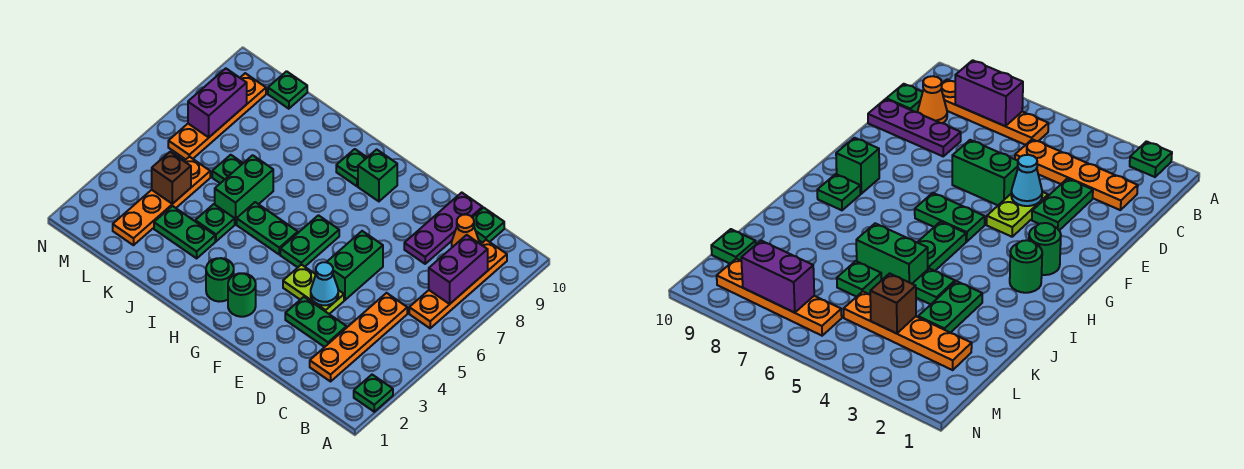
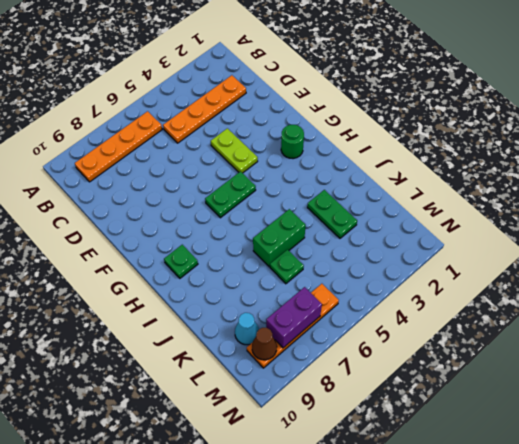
cyan 1x1 cone [235,313,259,345] -> cyan 1x1 cone moved to [311,262,338,305]
brown 1x1 cone [252,328,277,360] -> none
none -> green 1x1 plate [354,375,393,412]
none -> orange 1x1 cone [452,215,479,247]
none -> green 1x1 plate [472,208,504,243]

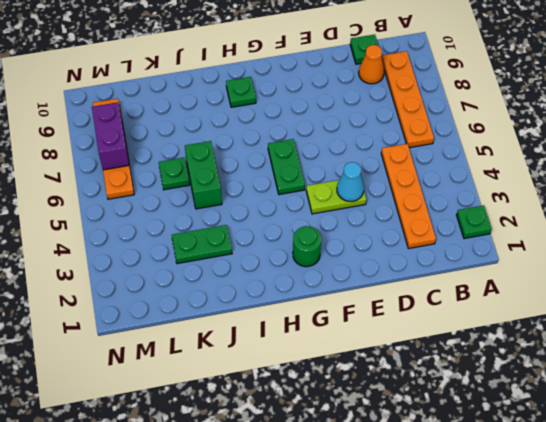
none -> green 1x2 plate [285,297,347,347]
none -> purple 1x3 plate [404,193,483,264]
none -> green 1x2 brick [327,231,383,300]

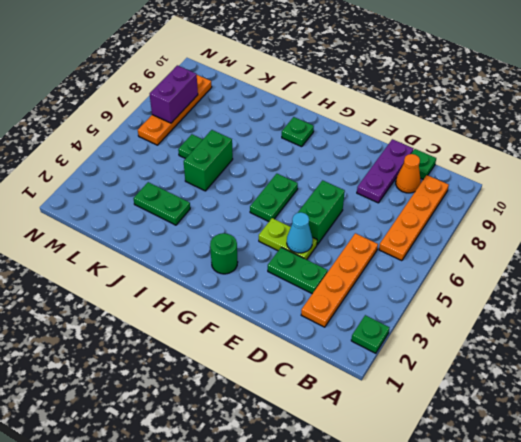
none -> green 1x1 brick [358,149,397,201]
none -> green 1x1 round brick [206,258,234,302]
none -> green 1x2 plate [237,202,298,254]

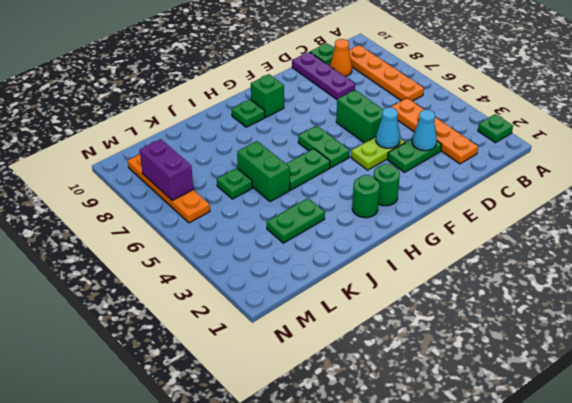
cyan 1x1 cone [412,110,437,151] -> none
none -> green 1x1 plate [195,204,235,241]
none -> orange 1x4 plate [113,157,210,245]
none -> green 1x1 plate [268,71,307,109]

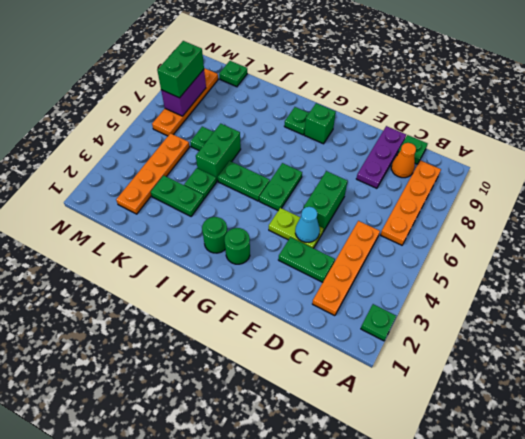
green 1x2 brick [157,41,204,98] -> none
none -> purple 1x2 brick [429,235,488,304]
none -> brown 1x1 brick [152,152,191,204]

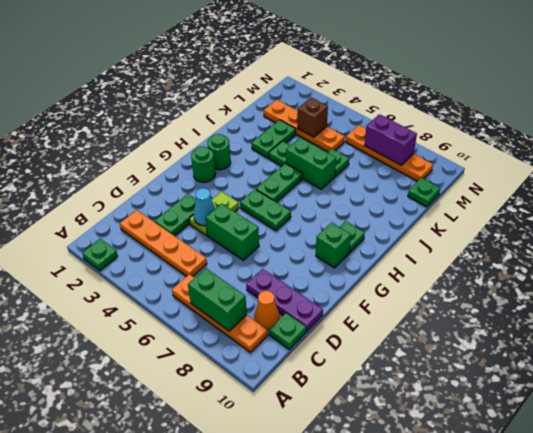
green 1x2 brick [188,268,247,331] -> purple 1x2 brick [429,235,488,304]

